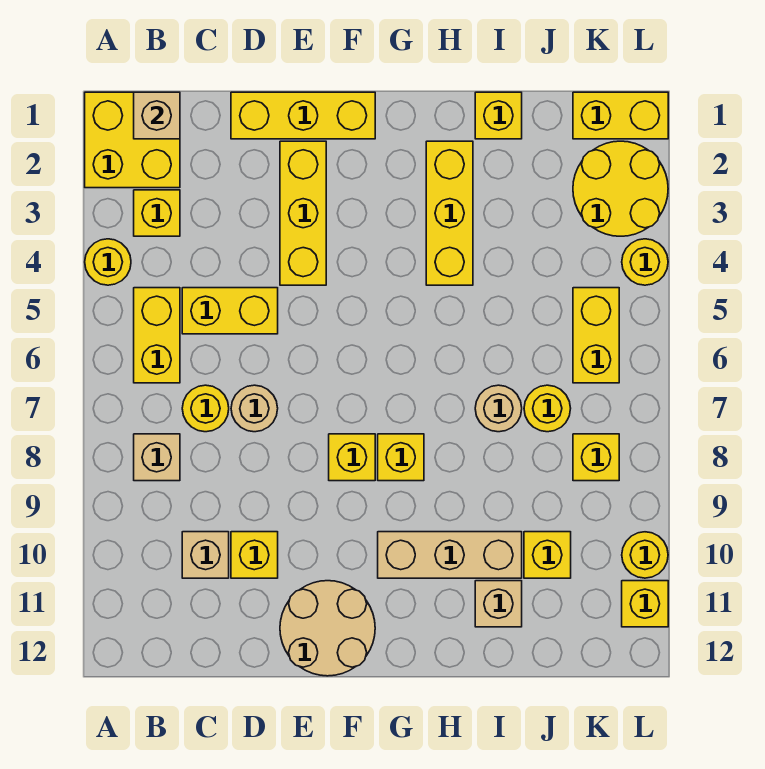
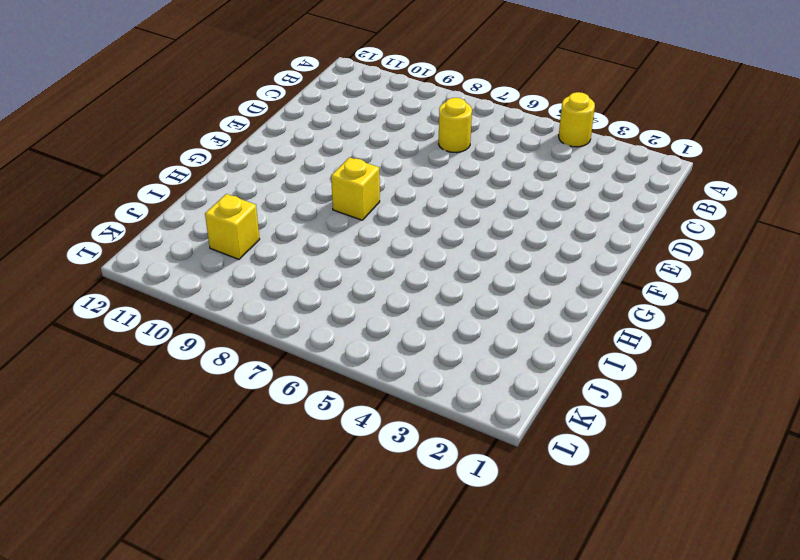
none -> yellow 2x2 brick [85,92,180,188]
none -> yellow 1x1 brick [134,190,180,236]
none -> yellow 1x2 brick [134,288,180,383]
none -> tan 1x1 brick [134,434,180,481]

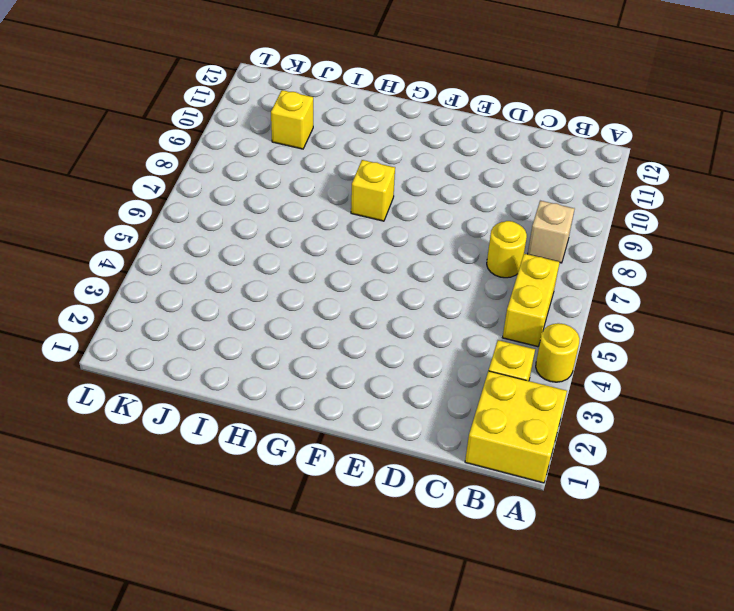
none -> yellow 1x2 brick [182,288,278,334]
none -> tan 1x1 brick [182,532,229,578]
none -> yellow 1x3 brick [231,92,375,139]
none -> tan 1x1 round brick [231,385,278,432]

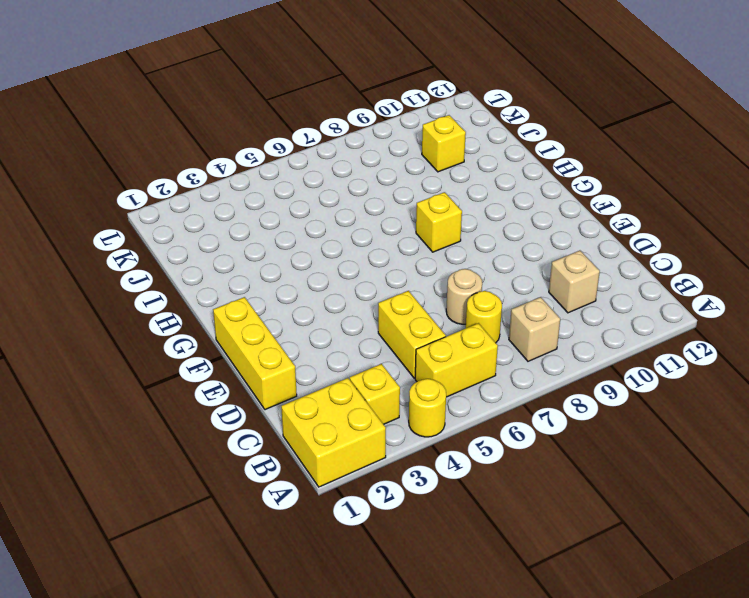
none -> yellow 1x1 brick [231,532,278,578]
none -> yellow 1x3 brick [280,141,326,285]
none -> tan 2x2 round brick [280,581,375,676]
none -> yellow 1x1 brick [329,434,375,481]

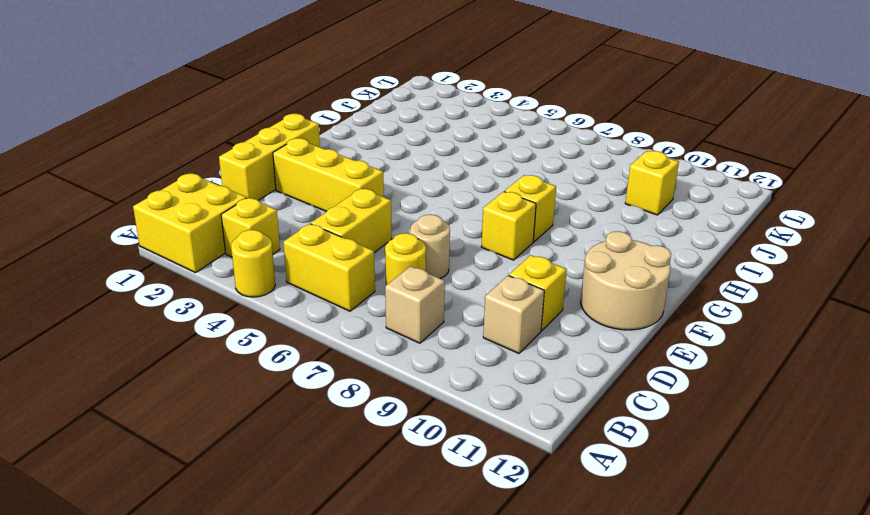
none -> tan 1x3 brick [378,532,522,578]
none -> yellow 1x3 brick [426,141,473,285]
none -> yellow 1x1 brick [475,92,522,139]
none -> tan 1x1 round brick [475,385,522,432]

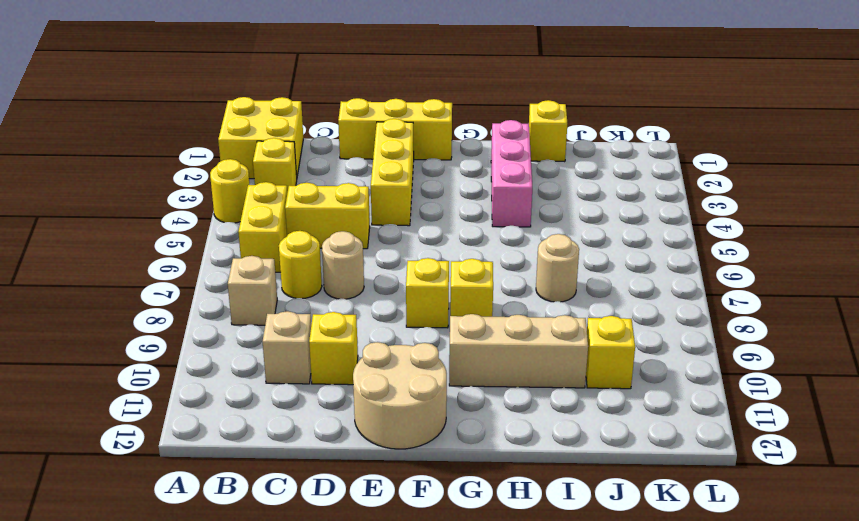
pink 1x3 brick [491,120,532,227] -> yellow 1x3 brick [426,141,473,285]
none -> tan 1x1 brick [475,581,522,627]
none -> yellow 1x1 round brick [524,385,571,432]
none -> yellow 1x2 brick [573,92,668,139]
none -> yellow 2x2 round brick [573,141,668,236]

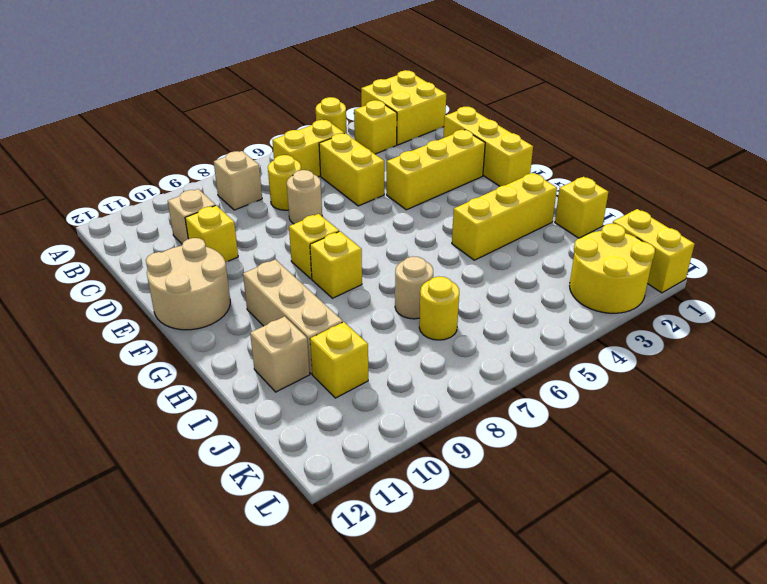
none -> yellow 1x2 brick [573,288,619,383]
none -> yellow 1x1 brick [573,434,619,481]
none -> yellow 1x1 round brick [622,239,668,285]
none -> yellow 1x1 round brick [622,532,668,578]

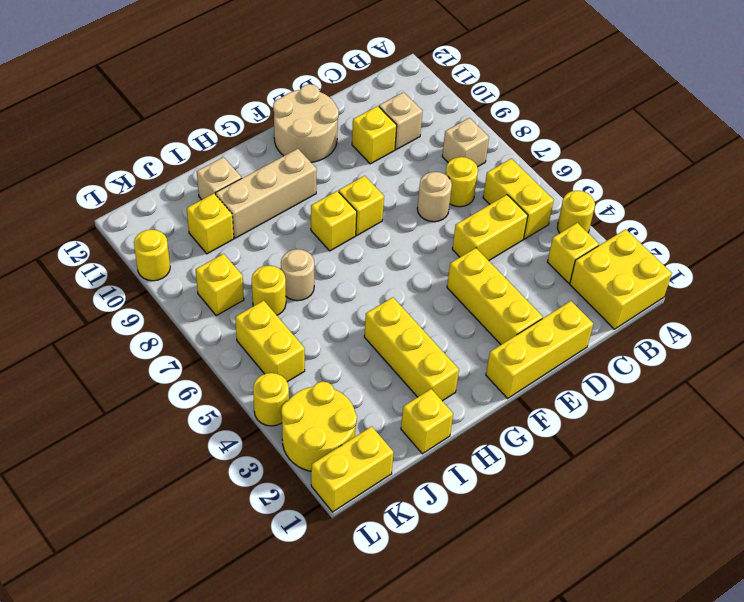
none -> yellow 1x1 brick [622,581,668,627]
none -> tan 1x1 brick [134,92,180,139]

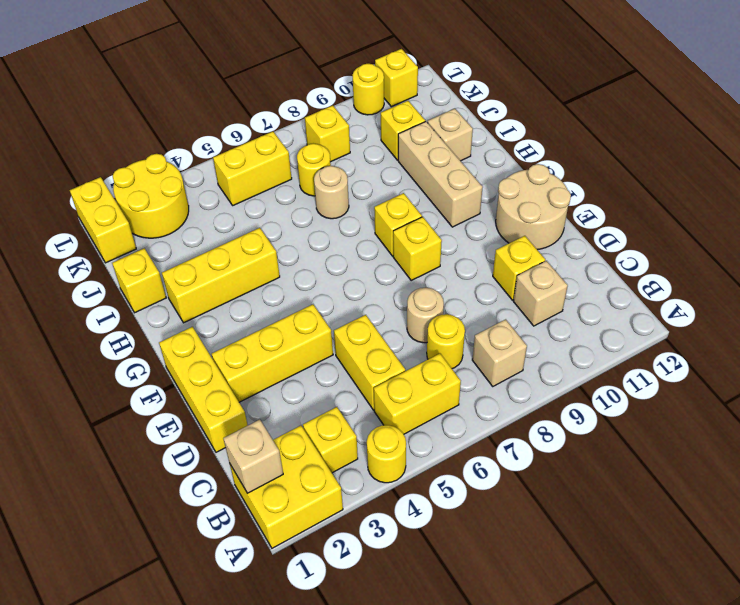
none -> yellow 1x1 round brick [622,239,668,285]

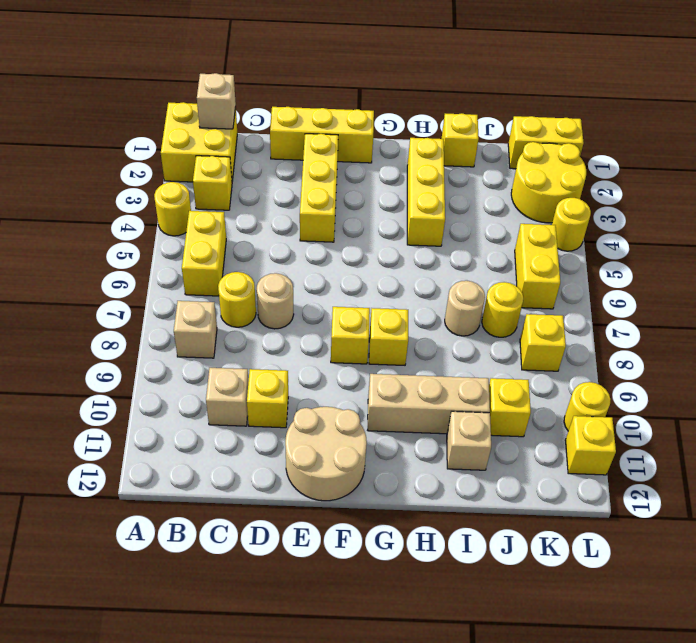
none -> yellow 1x2 brick [182,288,278,334]

